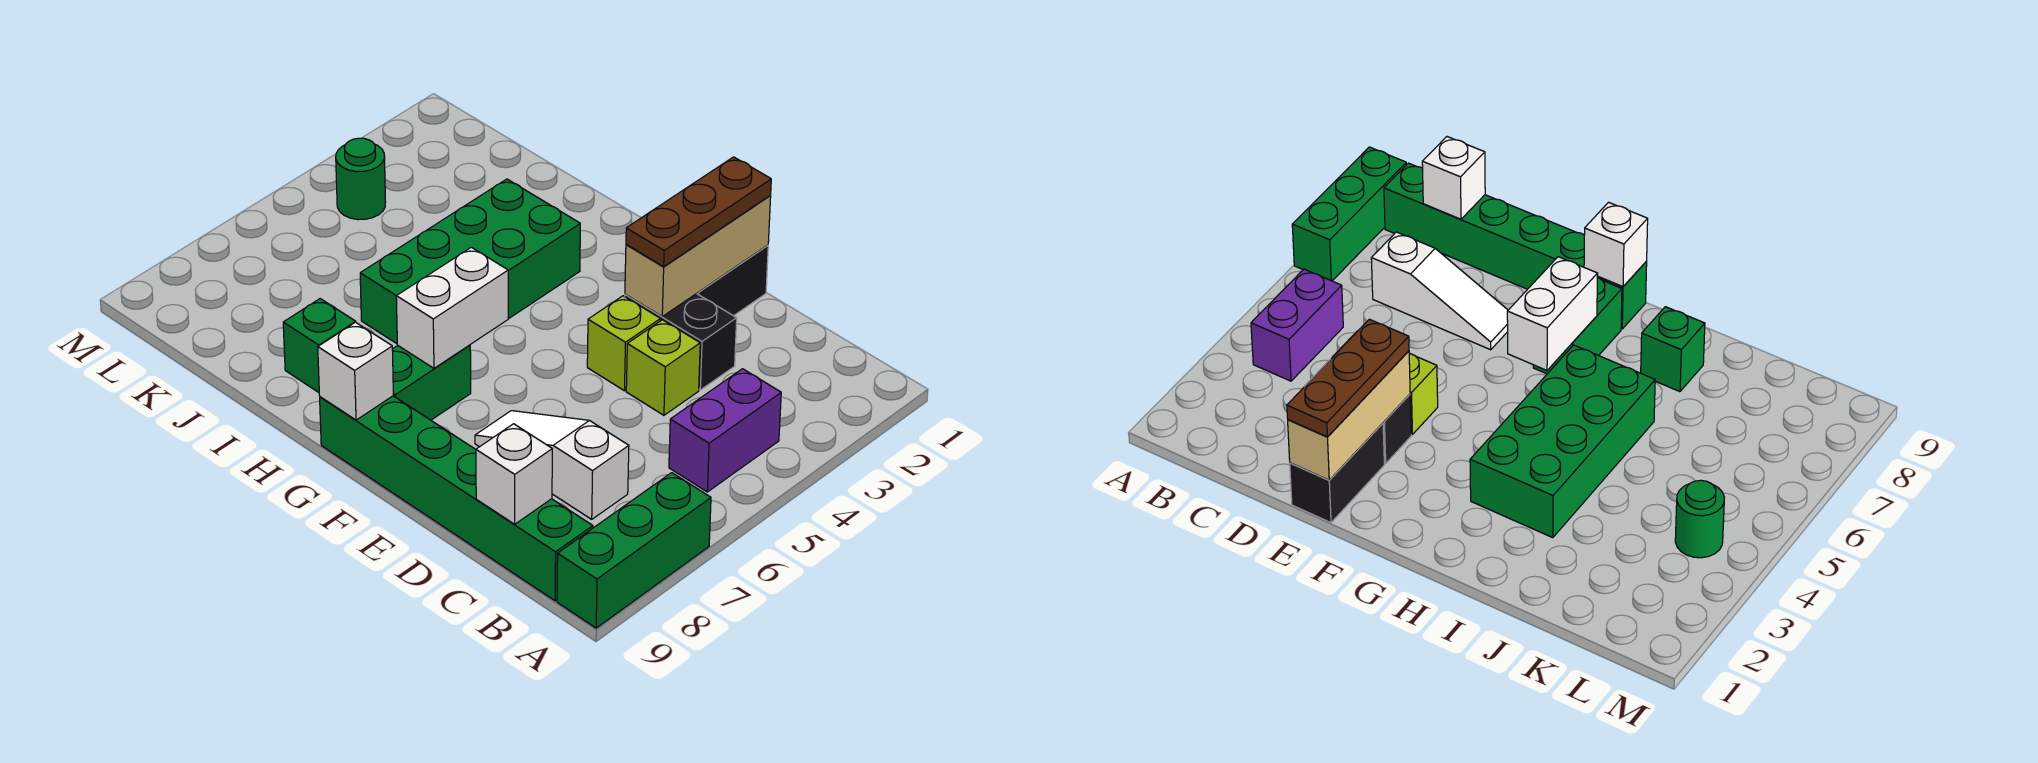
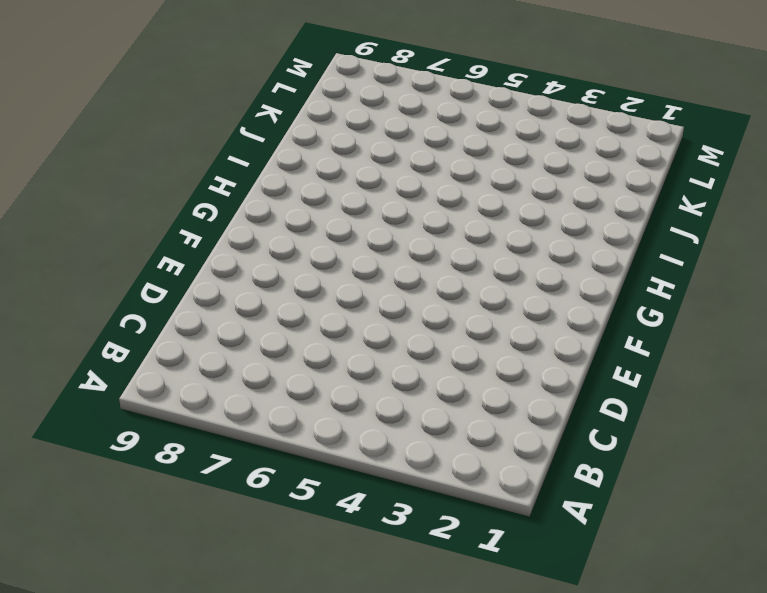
none -> green 1x3 brick [557,473,711,628]
none -> purple 1x2 brick [669,369,781,492]
none -> green 1x6 brick [320,396,593,601]

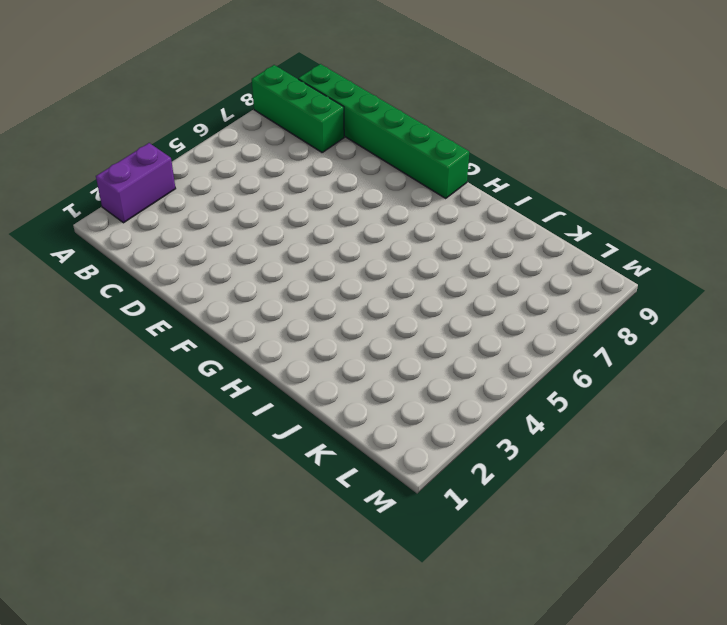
purple 1x2 brick [96,143,176,223] -> purple 1x2 brick moved to [669,369,781,492]
green 1x3 brick [252,65,344,152] -> green 1x3 brick turned to [557,473,711,628]
none -> white 1x3 slope [475,411,629,519]
none -> black 1x2 brick [625,294,737,390]
none -> lime 1x1 brick [626,320,700,415]

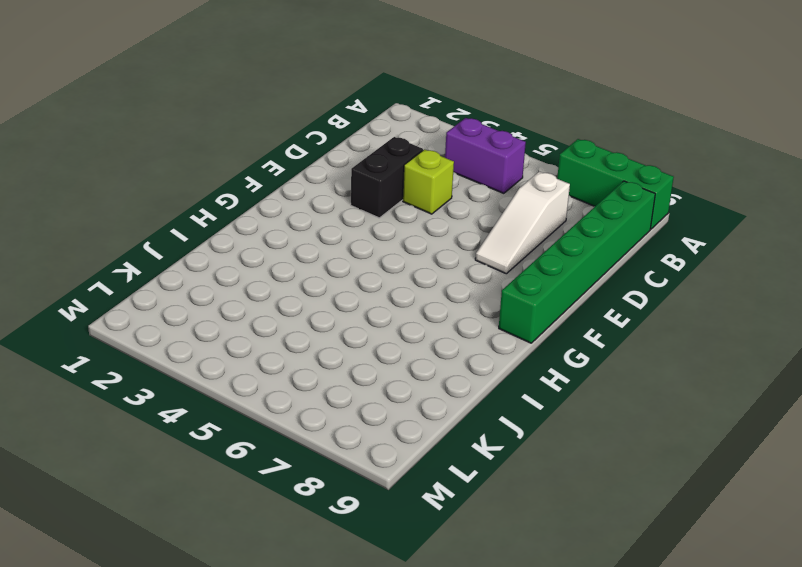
none -> black 1x2 brick [697,245,768,316]
none -> lime 1x1 brick [587,296,661,391]
none -> green 1x2 brick [392,345,471,420]

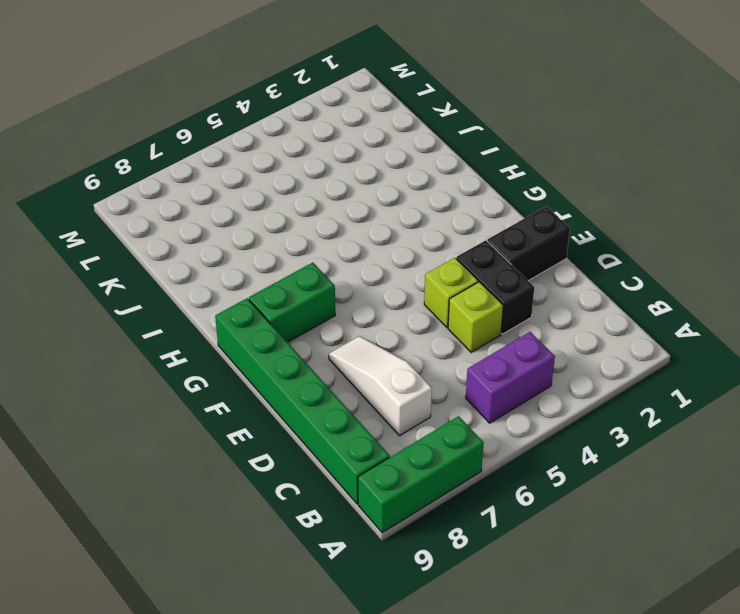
none -> green 2x4 brick [360,179,580,344]
none -> green 1x1 brick [283,299,356,392]
none -> green 1x1 round brick [336,138,386,220]

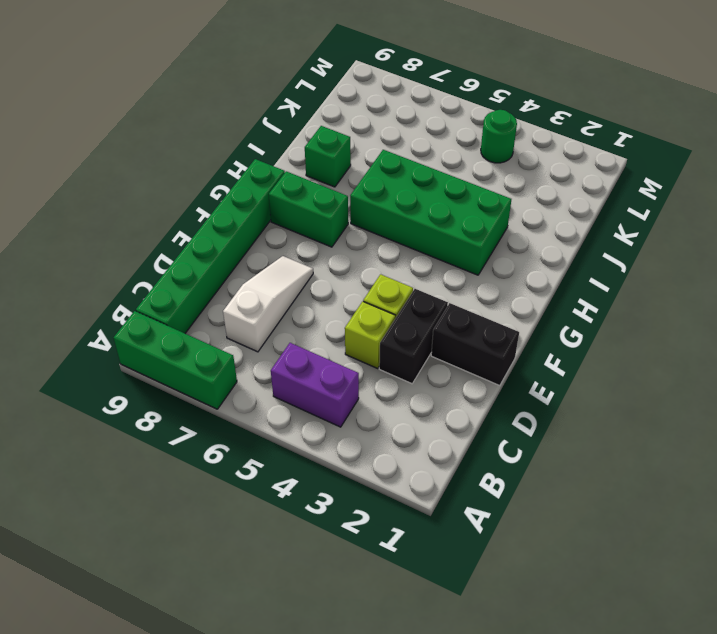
none -> white 1x1 brick [476,424,552,524]
none -> tan 1x3 brick [625,196,771,316]
none -> white 1x2 brick [396,247,508,368]

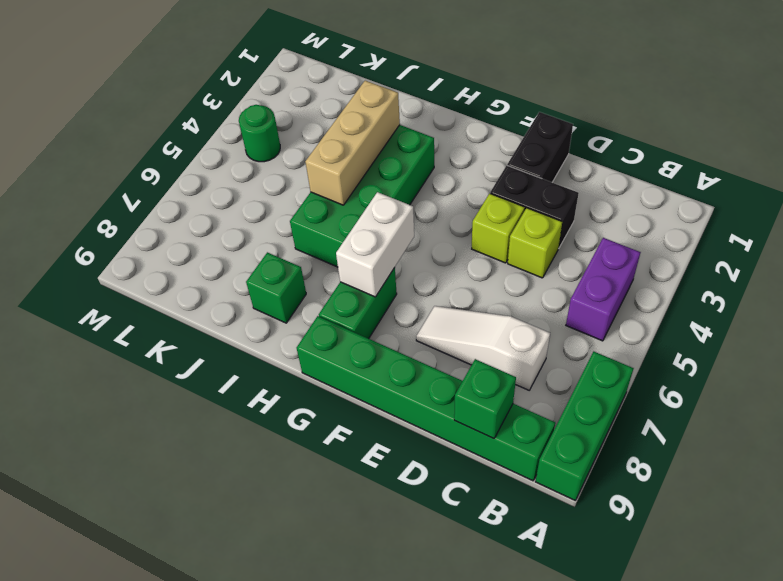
green 1x1 brick [454,359,516,438] -> white 1x1 brick [476,424,552,524]
tan 1x3 brick [305,81,400,205] -> tan 1x3 brick moved to [625,196,771,316]
none -> white 1x1 brick [318,322,393,420]
none -> brown 1x3 plate [626,157,771,267]

